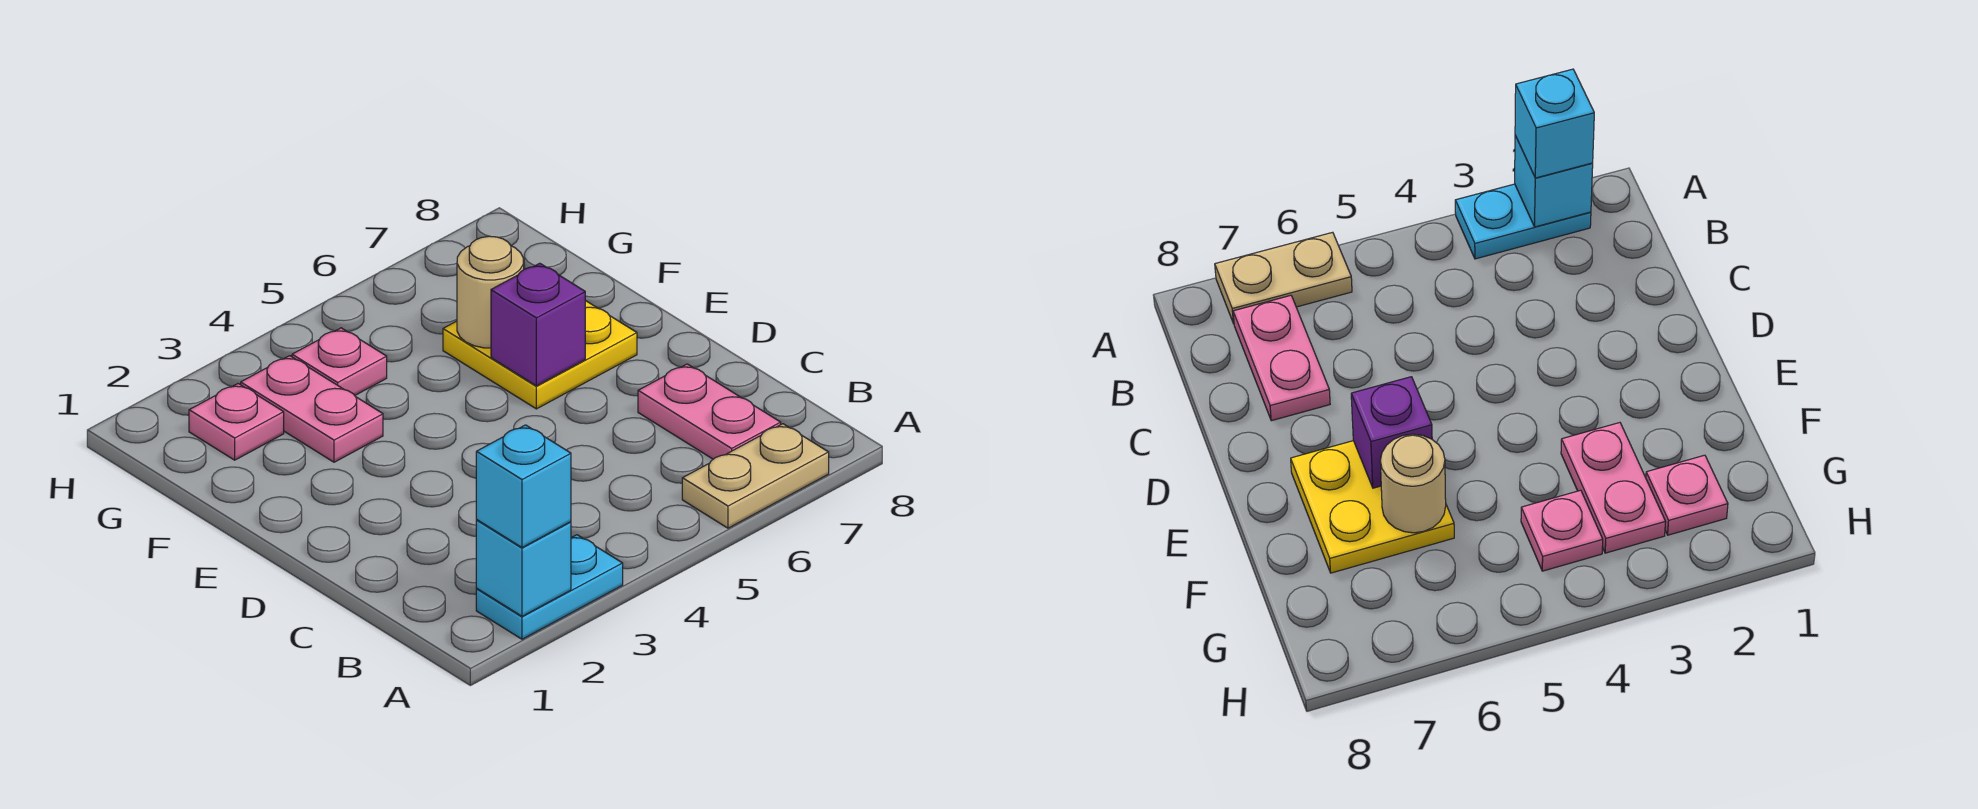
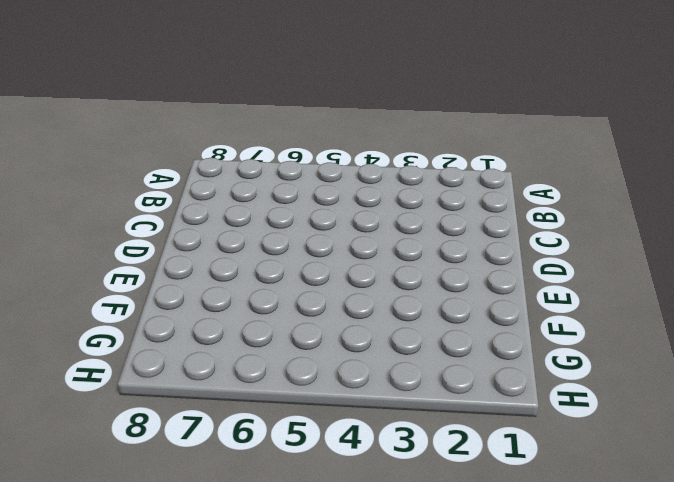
none -> cyan 1x2 plate [476,535,623,639]
none -> tan 1x2 plate [682,424,829,528]

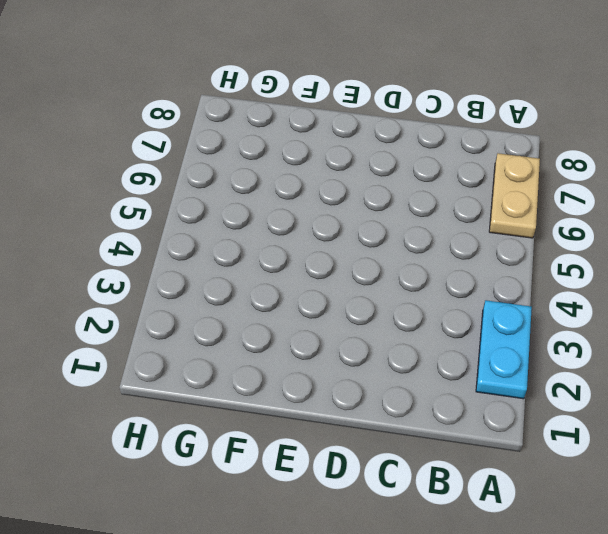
none -> pink 1x2 plate [638,364,781,459]
none -> yellow 2x2 plate [443,301,637,409]

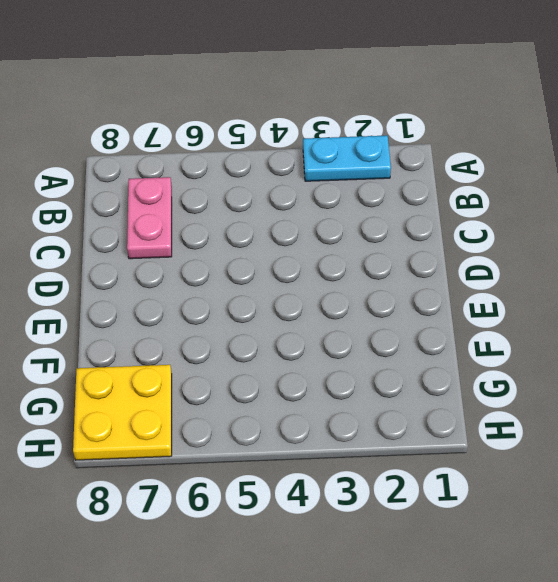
yellow 2x2 plate [73,365,172,460] -> yellow 2x2 plate moved to [443,301,637,409]
none -> tan 1x2 plate [682,424,829,528]
none -> pink 1x2 plate [241,356,383,462]

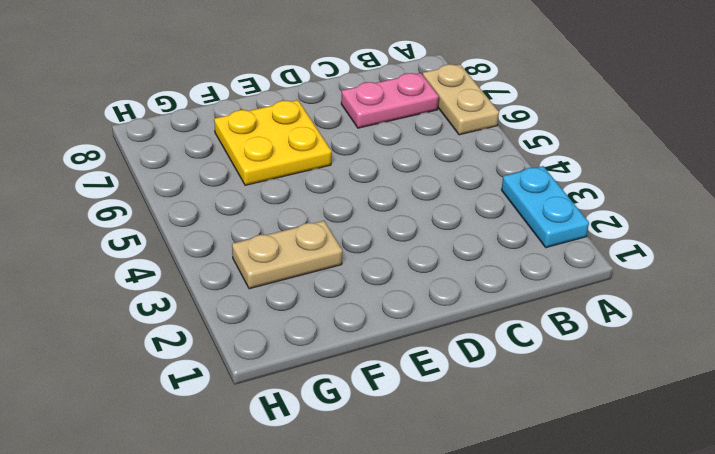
tan 1x2 plate [232,221,342,289] -> pink 1x2 plate [241,356,383,462]
none -> pink 1x1 plate [189,384,284,460]
none -> pink 1x1 plate [292,328,387,395]

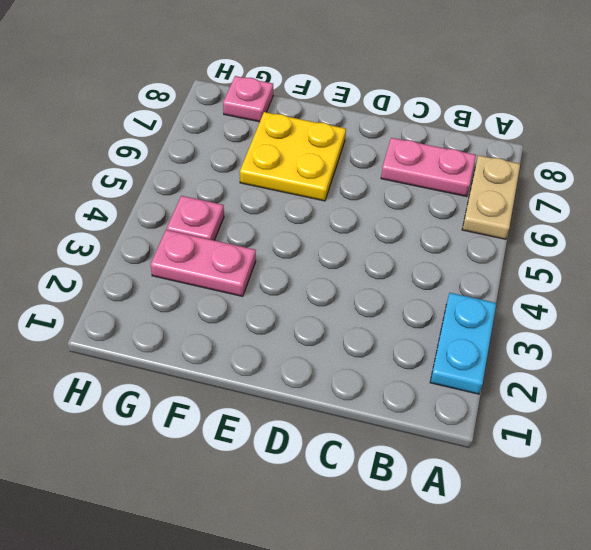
pink 1x1 plate [223,76,273,122] -> pink 1x1 plate moved to [189,384,284,460]
none -> cyan 1x1 brick [476,520,571,616]
none -> purple 1x1 brick [491,263,585,386]

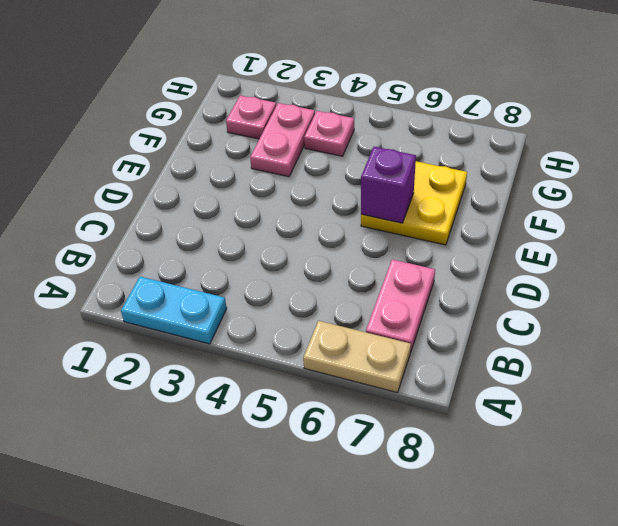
none -> cyan 1x1 brick [476,520,571,616]
none -> tan 1x1 round brick [457,236,524,348]

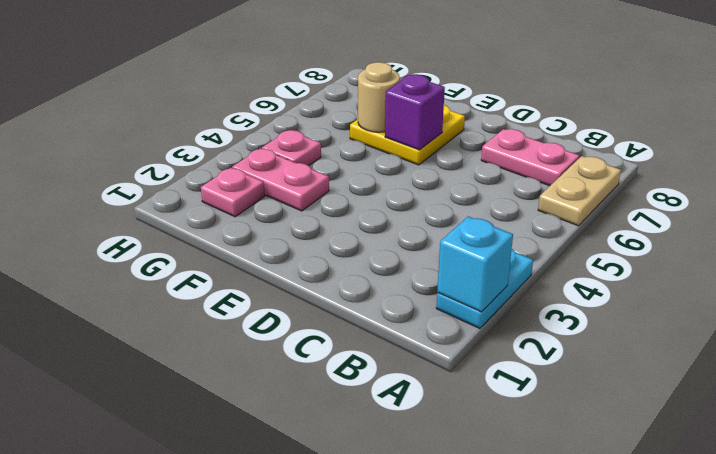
none -> cyan 1x1 brick [476,425,571,548]

